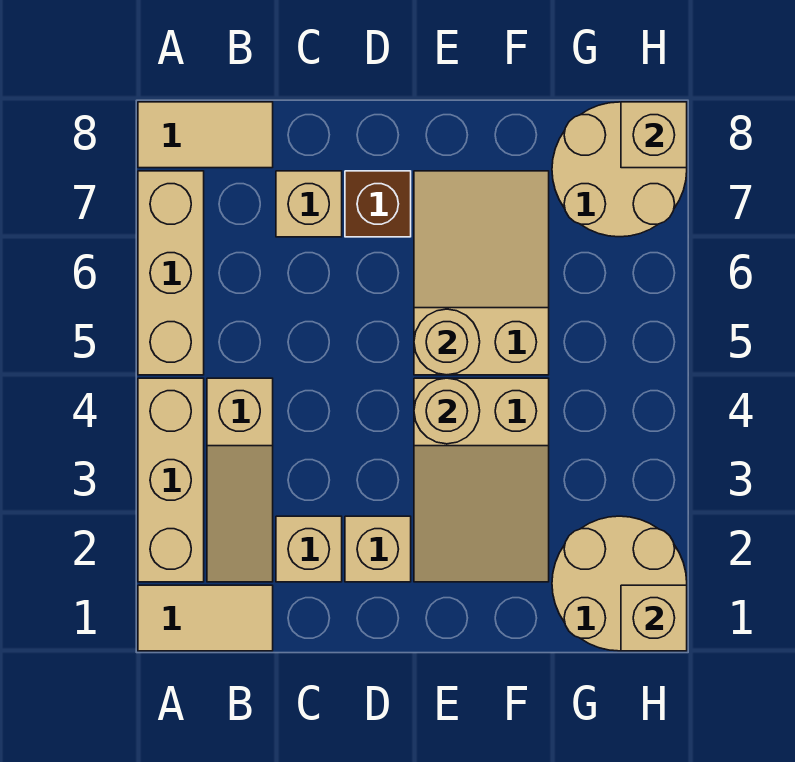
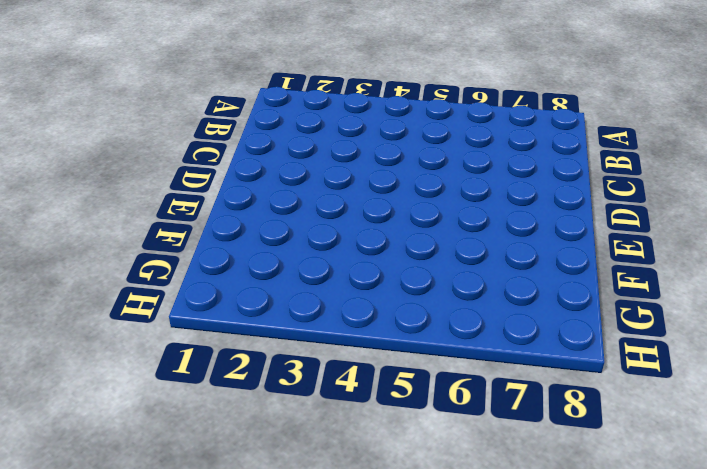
none -> tan 1x2 tile [138,585,273,651]
none -> tan 1x3 brick [138,378,204,582]
none -> tan 1x3 brick [138,171,204,375]

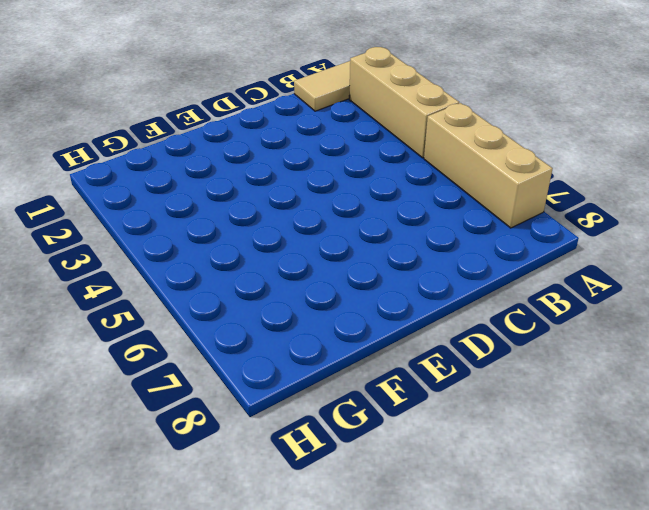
none -> tan 1x2 tile [138,102,273,168]
none -> tan 1x3 slope [207,378,273,582]
none -> tan 1x1 brick [276,516,342,582]

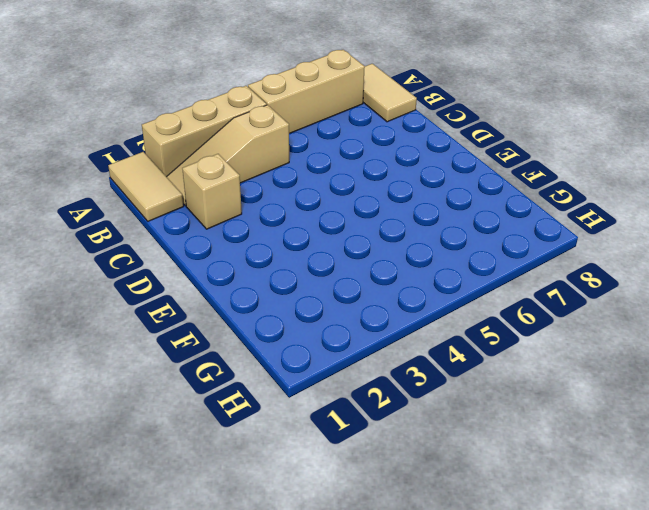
none -> tan 1x1 brick [276,171,342,237]
none -> tan 1x1 brick [345,516,411,582]
none -> brown 1x1 brick [345,171,411,237]

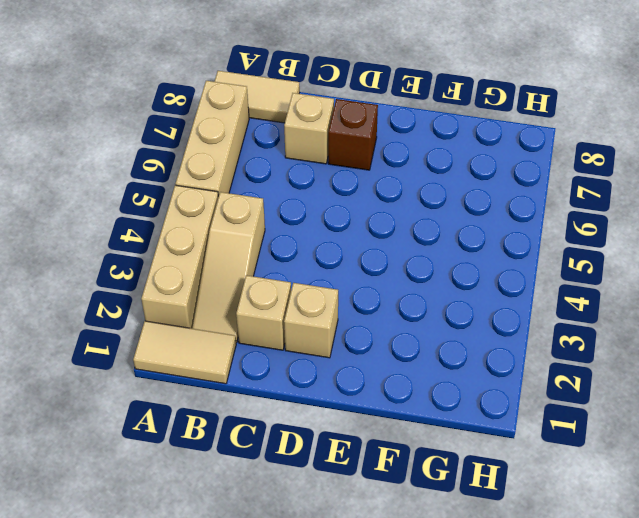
none -> tan 2x3 slope [414,378,549,582]
none -> tan 2x3 slope [414,171,549,375]
none -> tan 2x2 round brick [552,516,687,651]

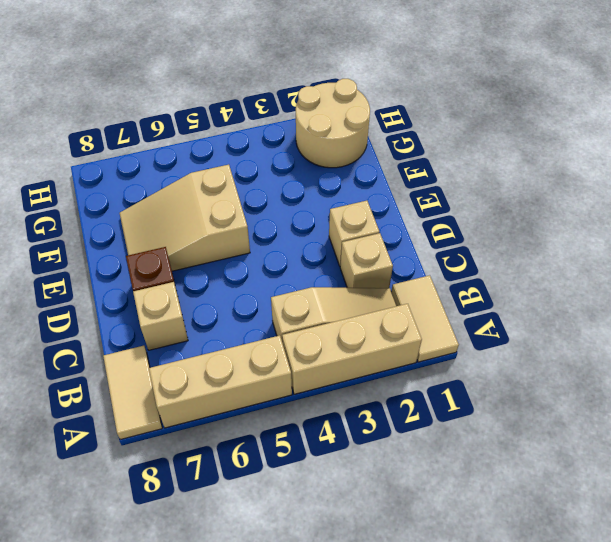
none -> tan 2x3 slope [414,378,549,582]
none -> tan 2x2 round brick [552,102,687,237]
none -> tan 1x1 round brick [414,378,480,444]

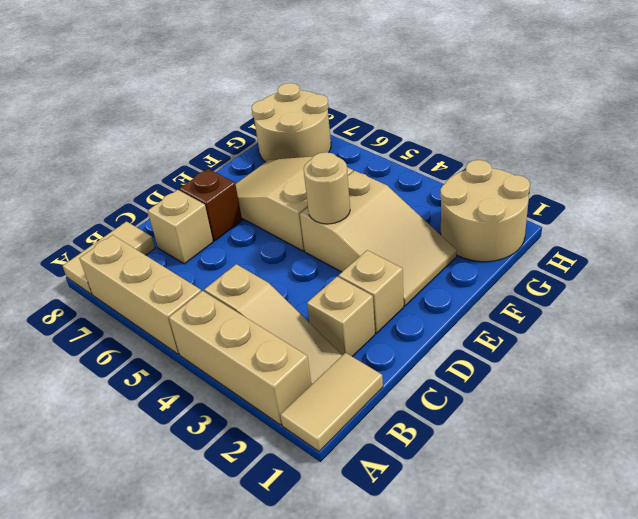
none -> tan 1x1 round brick [414,309,480,375]
none -> tan 1x1 brick [621,585,687,651]
none -> tan 1x1 brick [621,102,687,168]

